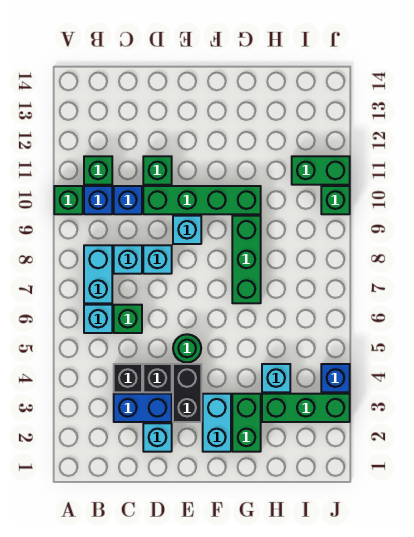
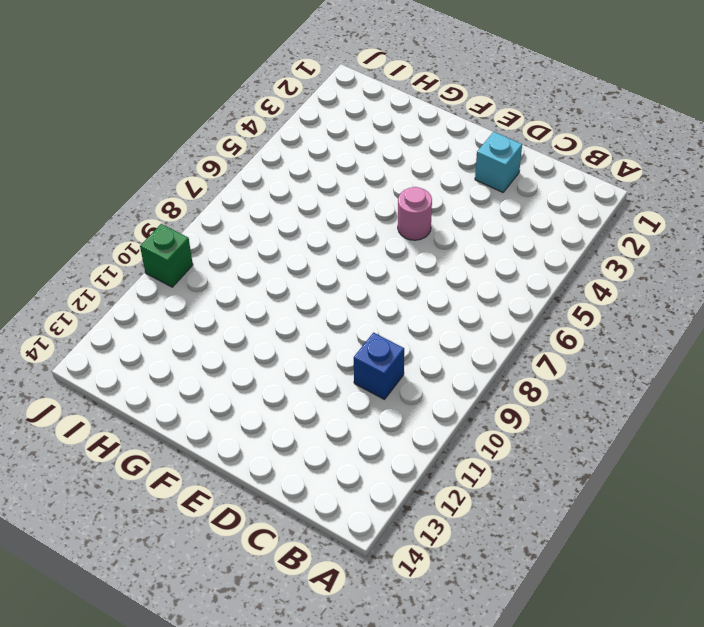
pink 1x1 round brick [398,187,432,240] -> green 1x1 round brick [173,334,201,363]
none -> green 1x1 brick [54,186,83,214]
none -> cyan 1x1 brick [84,305,112,333]
none -> cyan 1x2 brick [84,245,112,303]

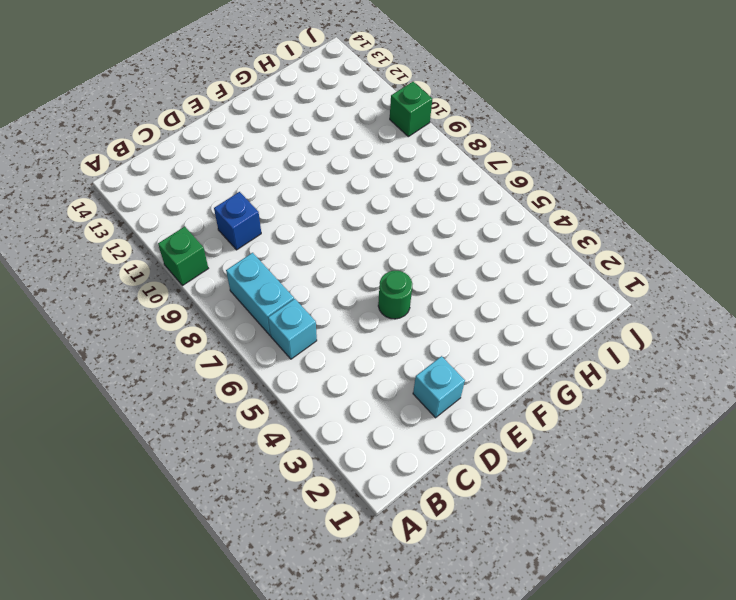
none -> blue 1x1 brick [84,186,112,214]
none -> green 1x1 brick [84,156,112,185]
none -> blue 1x2 brick [114,394,172,422]

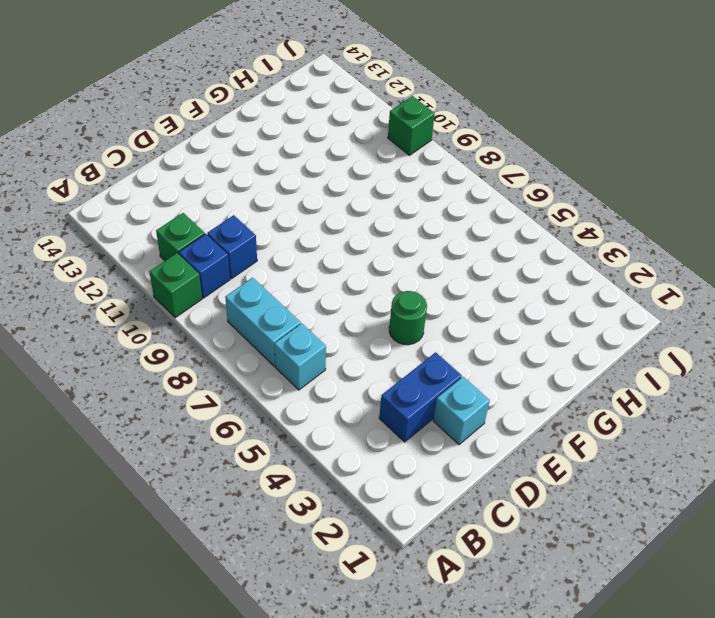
none -> black 1x1 brick [114,364,142,392]
none -> green 1x1 brick [114,305,142,333]
none -> cyan 1x1 brick [114,245,142,274]

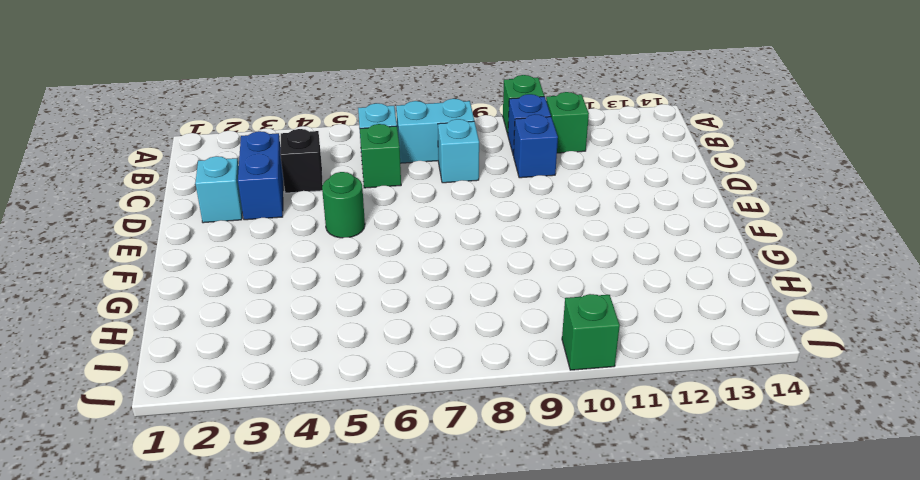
none -> black 1x1 brick [143,364,172,392]
none -> cyan 1x1 brick [143,245,172,274]
none -> green 1x4 brick [143,186,261,214]

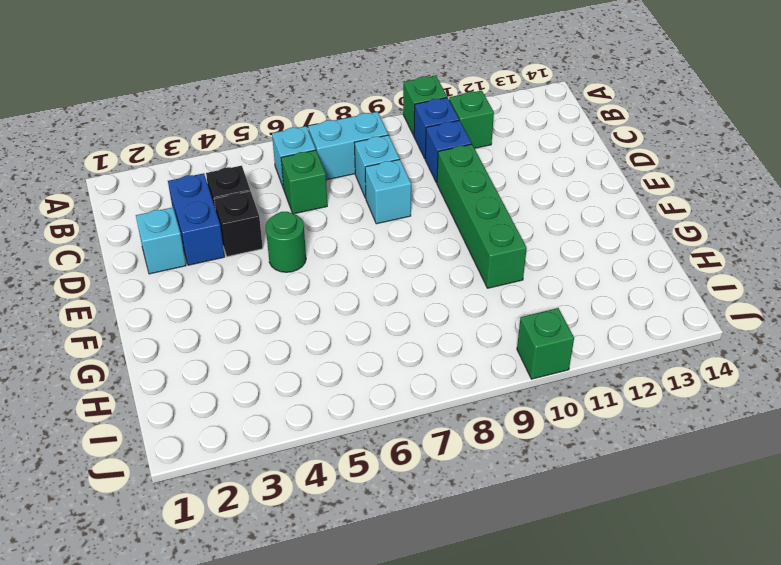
none -> green 1x1 brick [143,156,172,185]
none -> black 1x2 brick [173,364,201,422]
none -> cyan 1x1 brick [173,216,201,244]

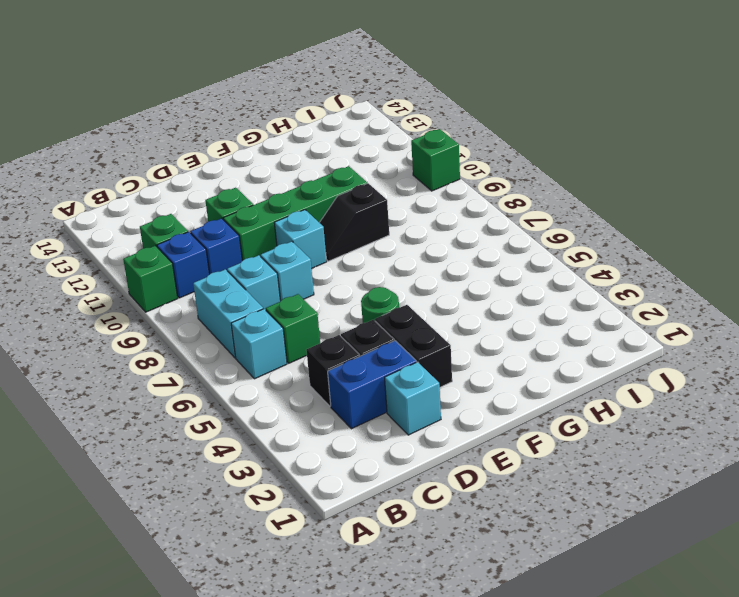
black 1x2 slope [320,183,389,261] -> green 1x3 brick [232,216,261,303]
none -> cyan 1x2 brick [203,394,231,452]
none -> green 1x2 brick [232,394,261,452]
none -> green 1x3 brick [262,394,350,422]

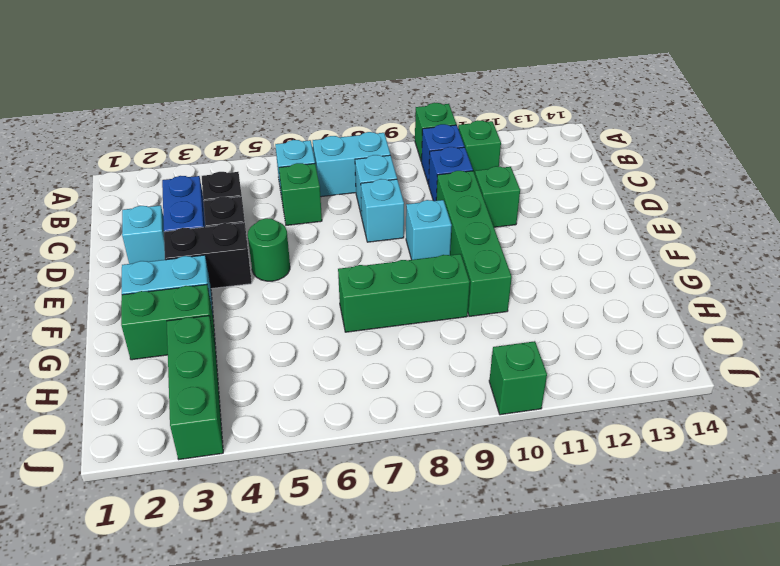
none -> cyan 1x1 brick [262,364,290,392]
none -> green 1x2 brick [292,156,350,185]
none -> blue 1x1 brick [321,364,350,392]

